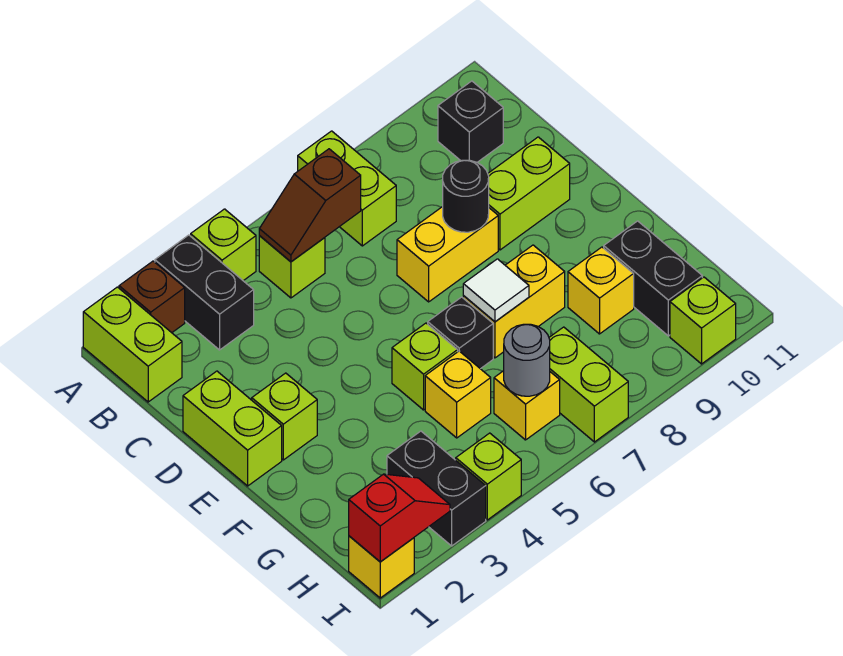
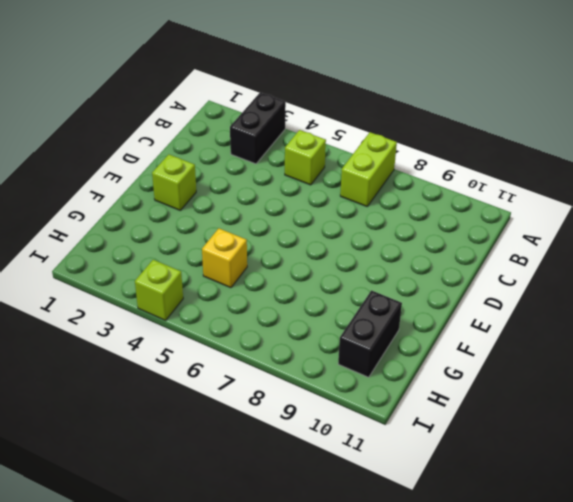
none -> lime 1x2 brick [83,287,182,402]
none -> brown 1x1 brick [119,261,185,333]
none -> lime 1x1 brick [191,209,256,281]

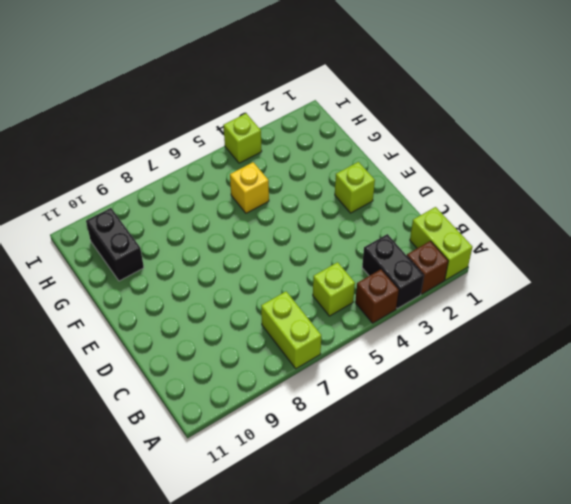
brown 1x1 brick [355,269,399,323] -> lime 1x1 brick [191,209,256,281]
none -> black 1x1 brick [438,81,503,162]
none -> lime 1x2 brick [183,371,282,486]
none -> yellow 1x2 brick [397,207,498,302]

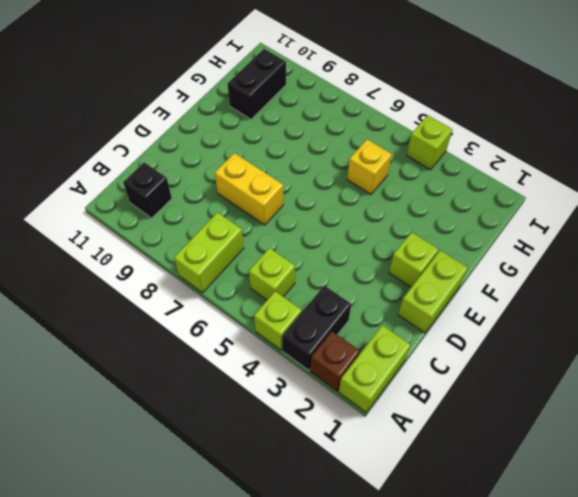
none -> lime 1x2 brick [488,137,570,250]
none -> lime 1x1 brick [392,323,458,410]
none -> black 1x1 brick [428,297,493,369]

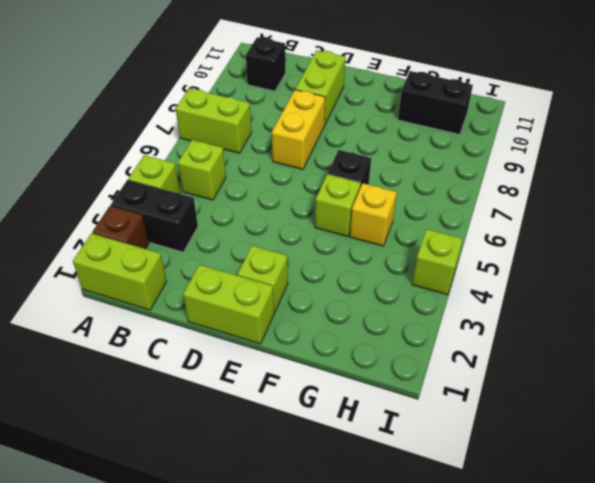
none -> yellow 1x2 brick [463,245,565,358]
none -> yellow 1x1 brick [568,247,634,334]
none -> black 1x2 brick [387,431,486,546]

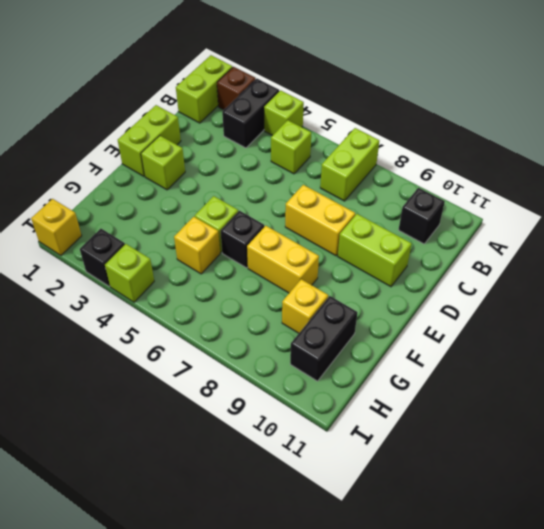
black 1x1 brick [80,229,125,286] -> black 1x2 brick [387,431,486,546]
none -> yellow 1x1 brick [494,371,560,440]
none -> lime 1x2 brick [549,327,628,442]
none -> lime 1x1 brick [670,277,736,364]

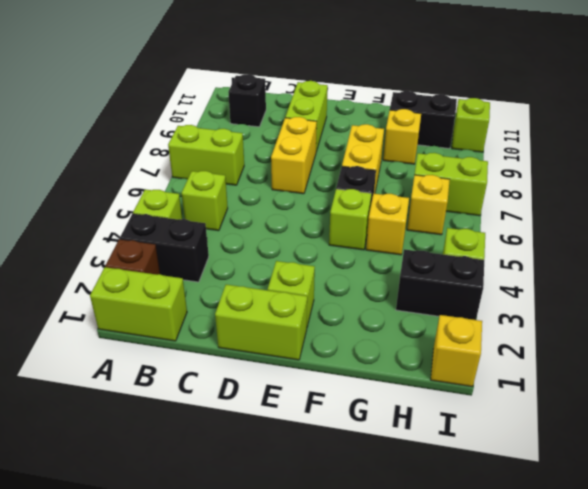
none -> brown 1x2 slope [259,149,361,262]
none -> black 1x1 round brick [443,160,489,232]
none -> white 1x1 tile [463,259,529,322]

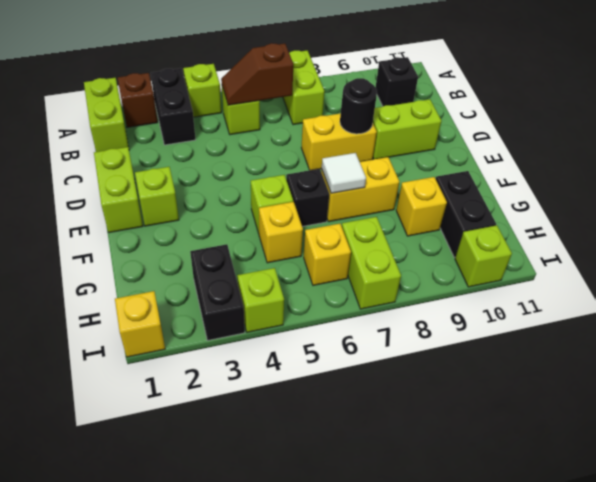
none -> grey 1x1 round brick [504,324,550,396]
none -> red 1x2 slope [349,474,450,562]

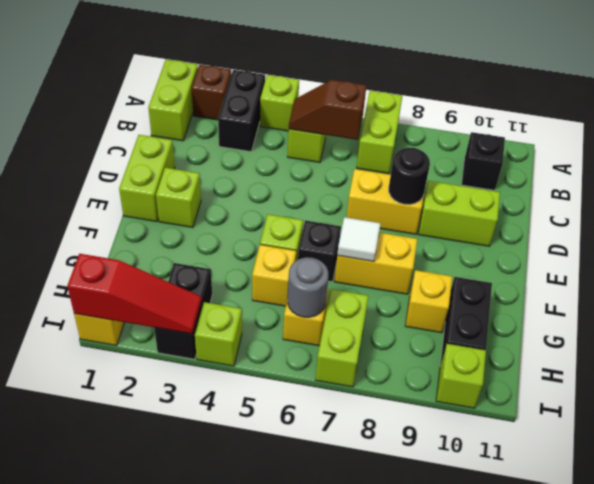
red 1x3 slope [67,254,202,334] -> red 1x2 slope [349,474,450,562]

